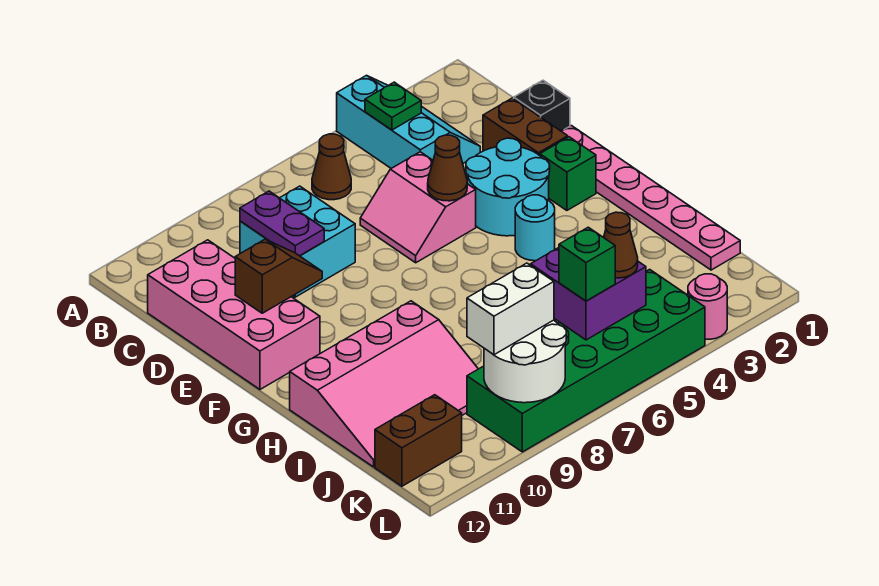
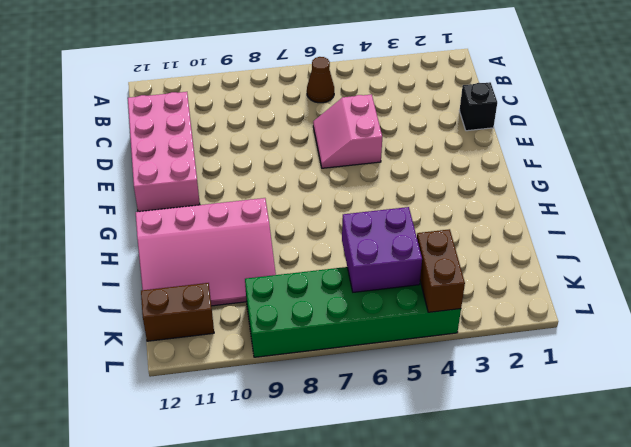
brown 1x2 brick [417,229,465,312] -> brown 1x2 brick moved to [483,98,568,156]
none -> cyan 2x3 slope [337,75,480,168]
none -> cyan 2x2 brick [240,186,355,297]
none -> pink 1x6 plate [561,126,740,270]

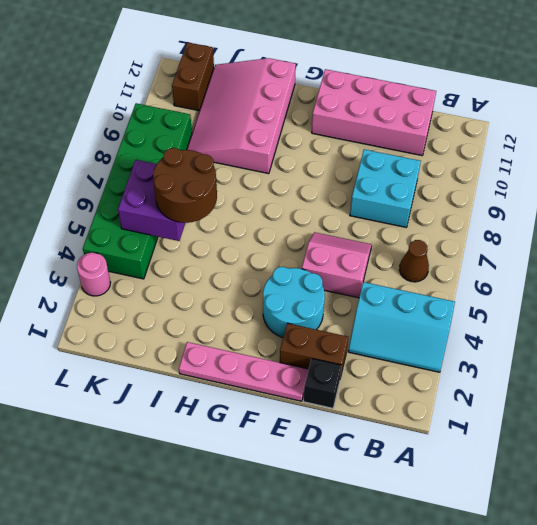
pink 1x4 plate [179,342,309,401] -> pink 1x6 plate [561,126,740,270]
brown 2x2 round brick [153,148,217,223] -> none
none -> green 1x1 brick [540,137,596,210]
none -> cyan 1x1 round brick [515,195,555,261]
none -> green 1x1 plate [365,82,421,130]

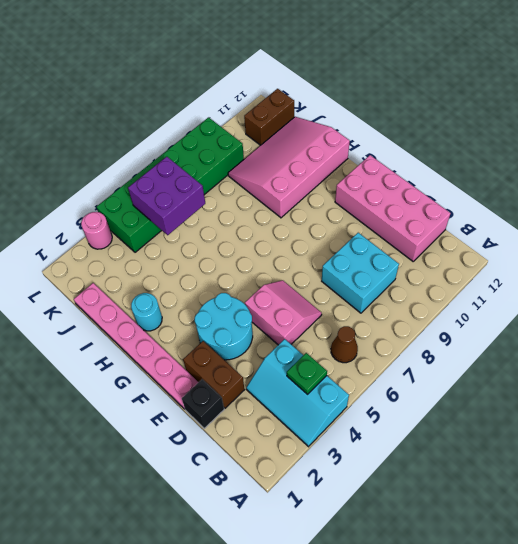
cyan 1x1 round brick [131,293,162,331] -> cyan 1x1 round brick moved to [515,195,555,261]
none -> green 1x1 brick [540,137,596,210]
none -> purple 1x2 plate [240,191,324,256]
none -> brown 1x1 cone [428,135,467,201]

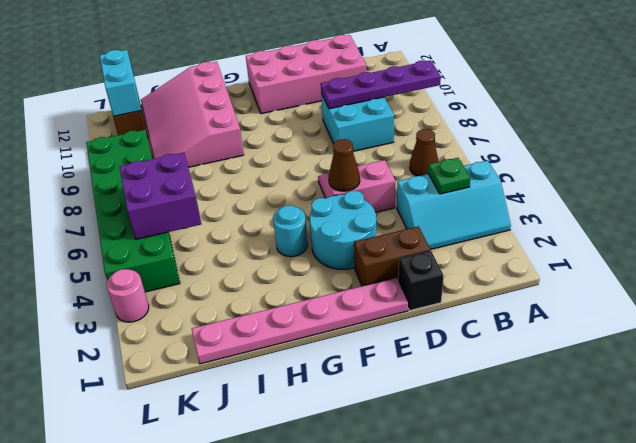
purple 1x4 plate [321,60,441,109] -> purple 1x2 plate [240,191,324,256]
cyan 1x2 brick [100,50,141,116] -> none
none -> green 1x1 brick [540,137,596,210]
none -> brown 1x2 slope [235,239,322,313]
none -> white 2x2 round brick [484,320,566,403]

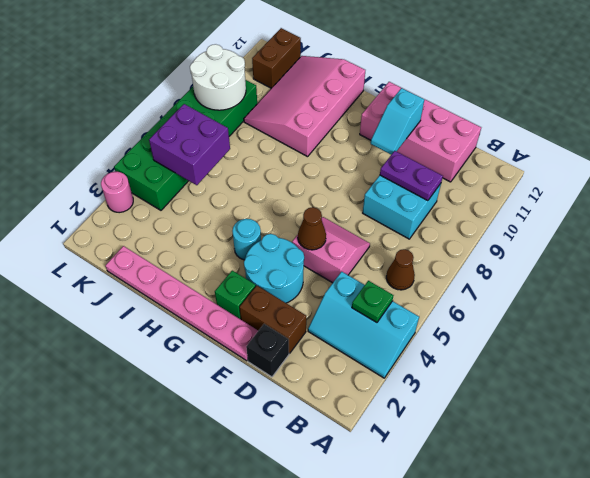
cyan 1x2 slope [371,88,424,155] -> brown 1x2 slope [235,239,322,313]
none -> brown 1x1 cone [604,212,638,278]
none -> green 1x1 brick [559,227,615,301]
none -> white 1x2 brick [467,263,554,355]

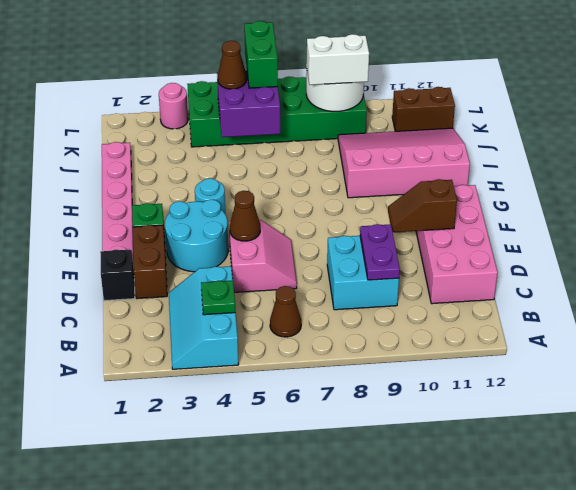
green 1x2 brick [244,21,278,88] -> green 1x1 brick [559,227,615,301]

